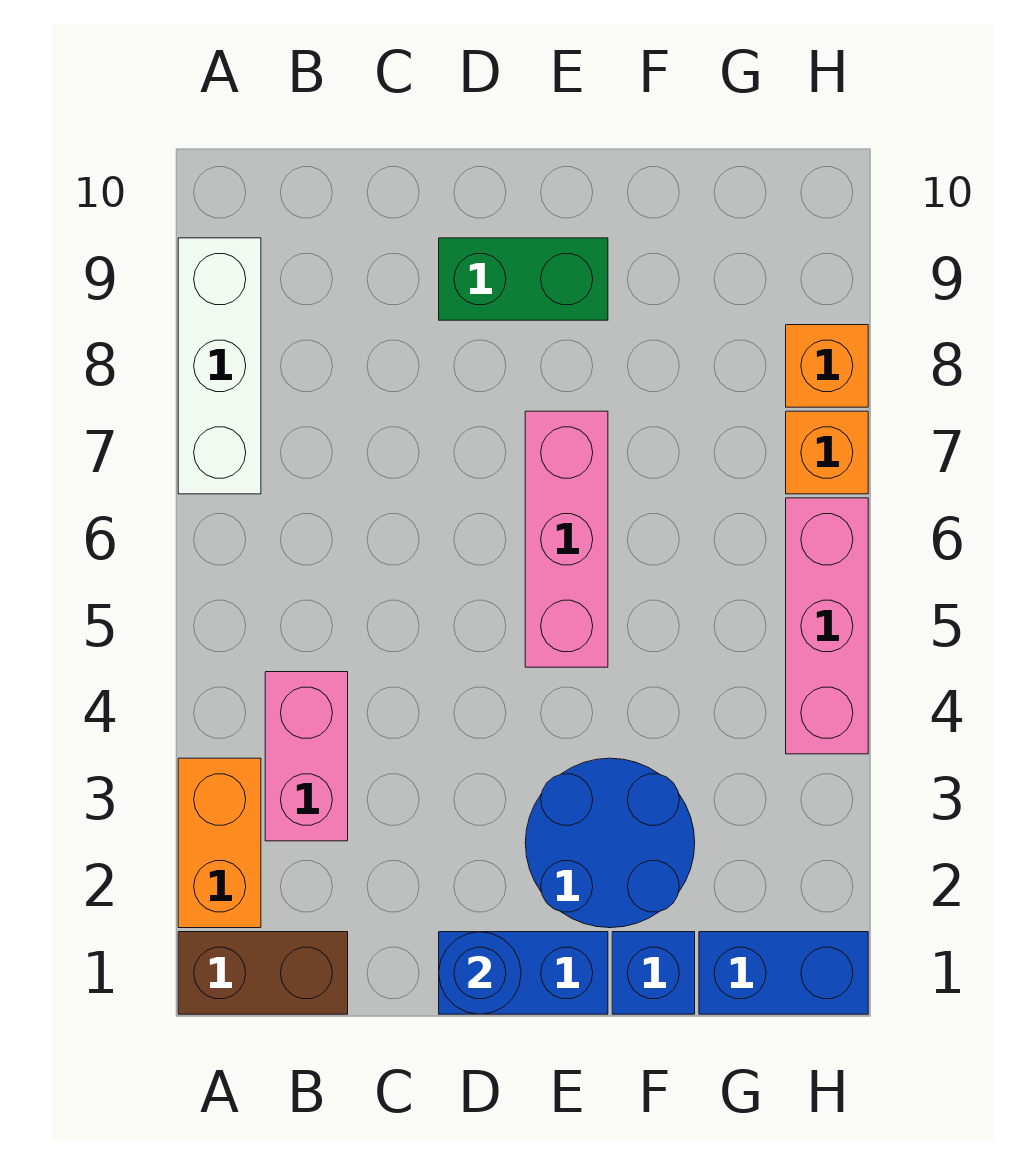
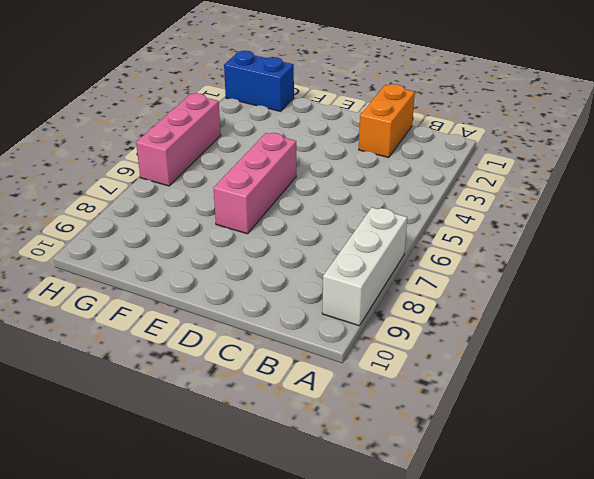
orange 1x2 brick [359,84,415,157] -> orange 1x2 brick moved to [178,758,261,928]
none -> brown 1x2 brick [178,932,348,1014]
none -> pink 1x2 brick [265,672,348,841]
none -> blue 1x2 brick [439,932,608,1014]

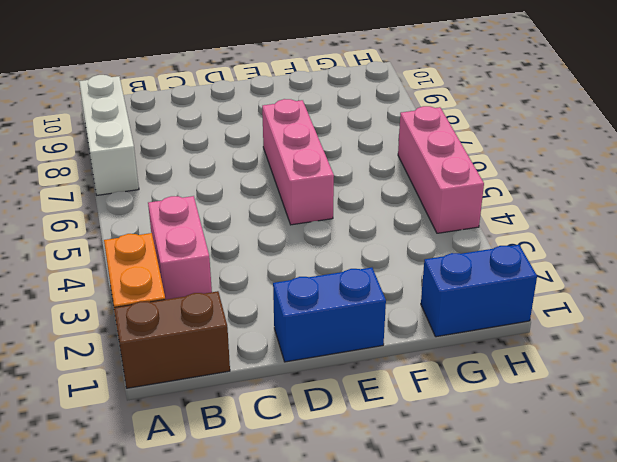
none -> green 1x2 brick [439,238,608,320]
none -> blue 2x2 round brick [525,758,695,928]
none -> blue 1x1 brick [612,932,695,1014]

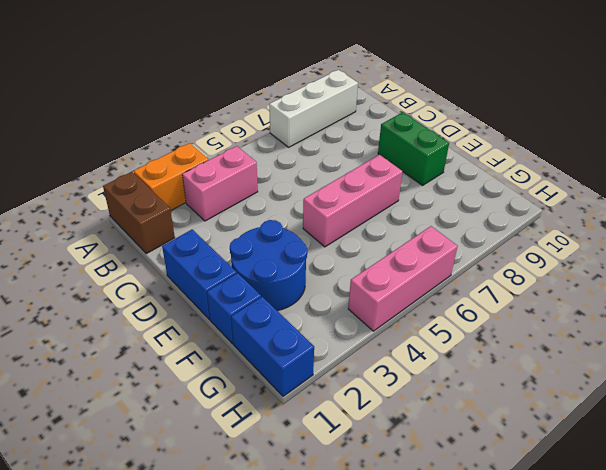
none -> orange 1x1 brick [786,411,868,494]
none -> orange 1x1 brick [786,325,868,407]
none -> blue 1x1 round brick [439,932,521,1014]

